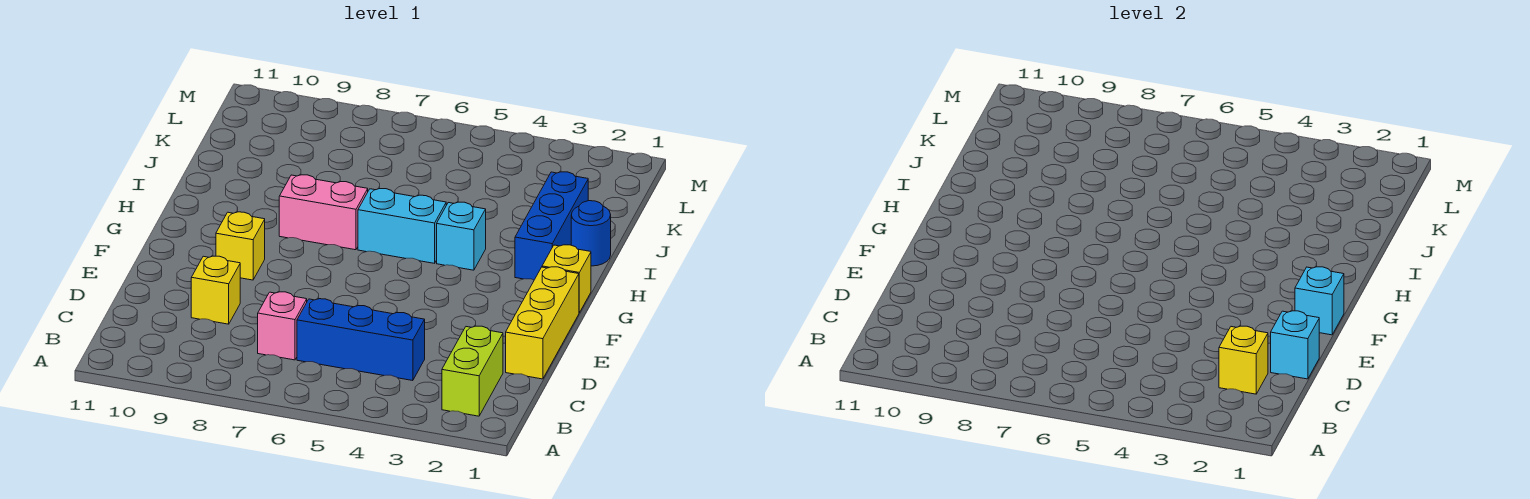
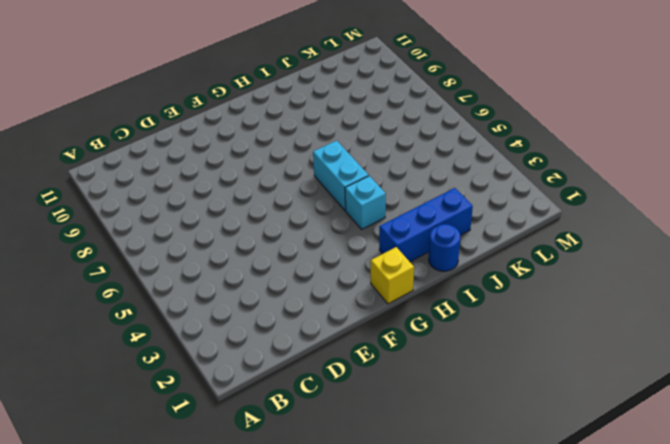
none -> lime 1x2 brick [442,326,503,416]
none -> blue 1x3 brick [297,299,425,381]
none -> pink 1x1 brick [258,292,307,360]

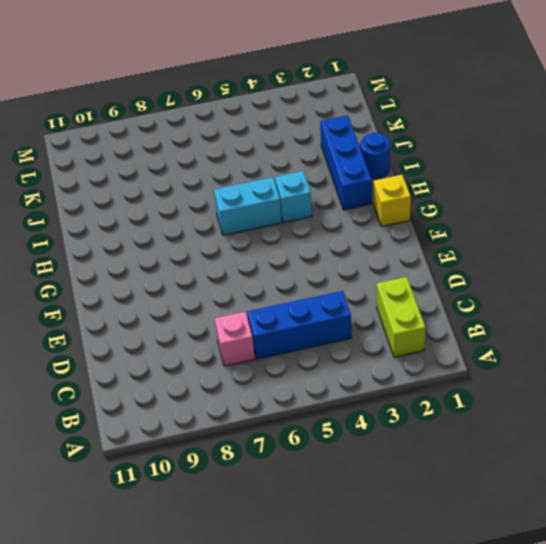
none -> yellow 1x3 brick [506,267,579,379]
none -> yellow 1x1 brick [191,256,240,324]
none -> yellow 1x1 brick [216,212,265,280]

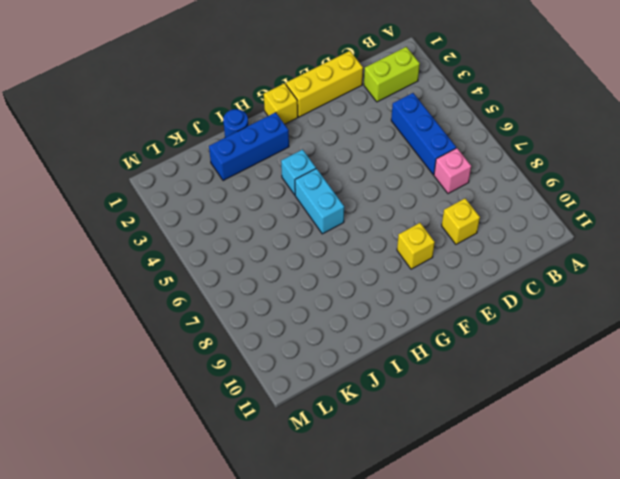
none -> pink 1x2 brick [279,175,368,250]
none -> yellow 1x1 brick [1219,326,1268,394]
none -> cyan 1x1 brick [1271,311,1319,379]

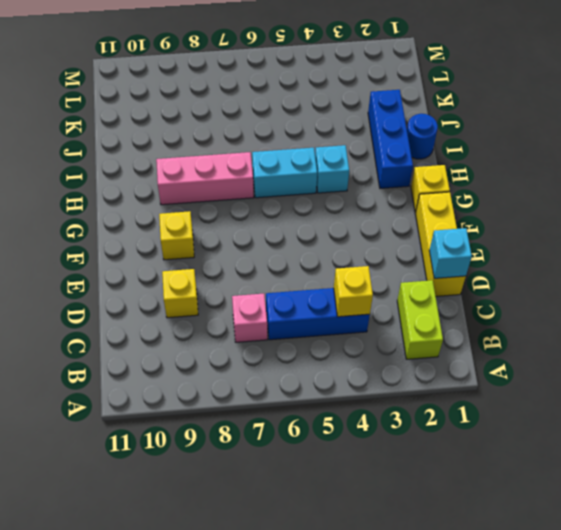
yellow 1x1 brick [334,266,373,317] -> yellow 1x1 brick moved to [1219,326,1268,394]
pink 1x3 brick [156,152,254,205] -> pink 1x2 brick [279,175,368,250]
none -> cyan 1x1 brick [1295,267,1344,335]

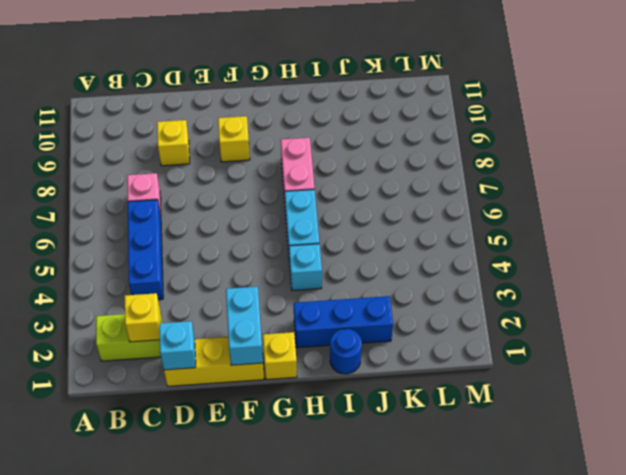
cyan 1x2 brick [226,287,263,365] -> cyan 1x1 brick [1295,267,1344,335]

